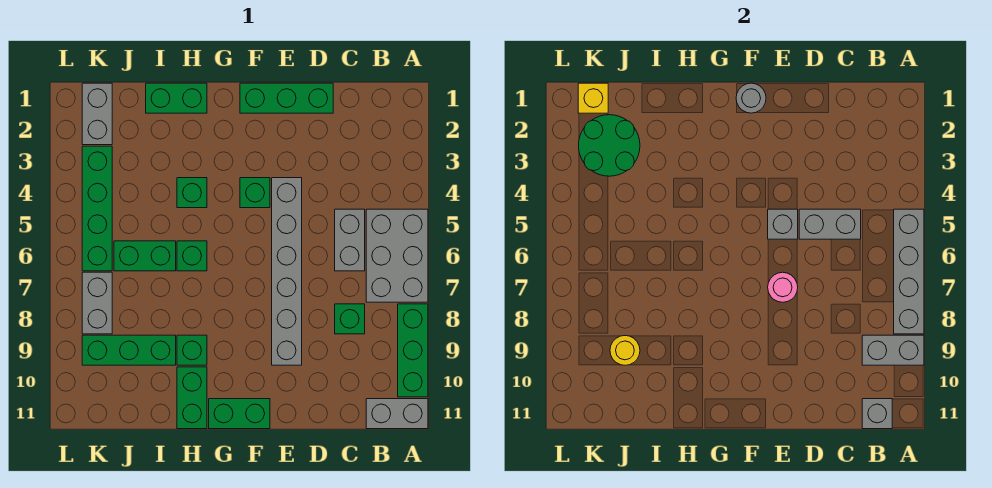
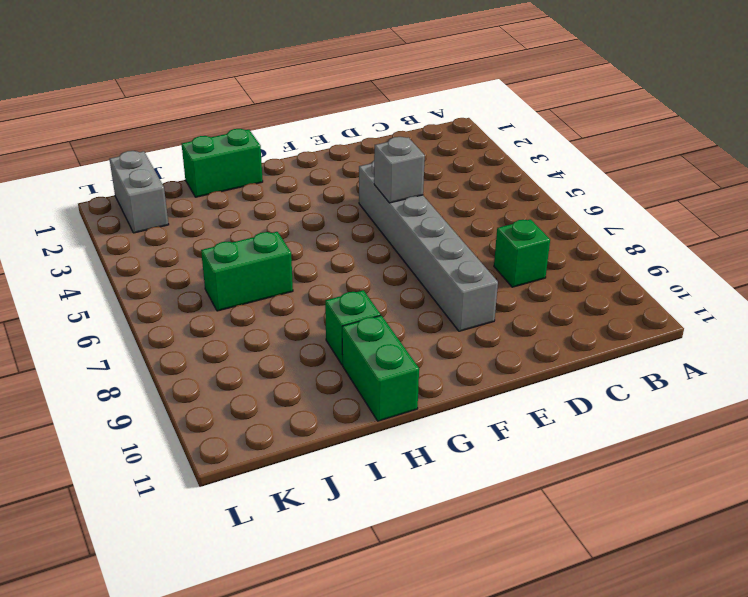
none -> grey 2x3 brick [366,209,428,302]
none -> green 1x3 brick [398,304,428,397]
none -> grey 1x2 brick [366,399,428,429]

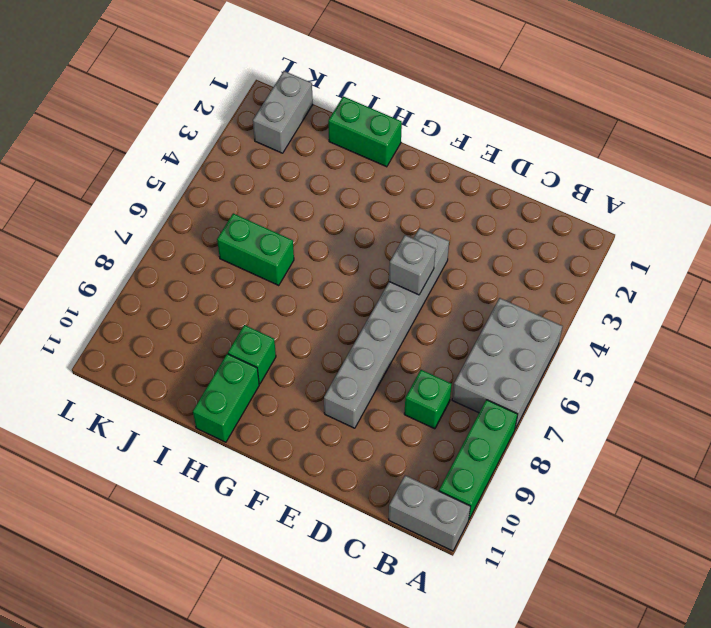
none -> grey 1x2 brick [335,209,365,271]
none -> green 1x3 brick [240,83,333,113]
none -> green 1x1 brick [240,178,270,208]

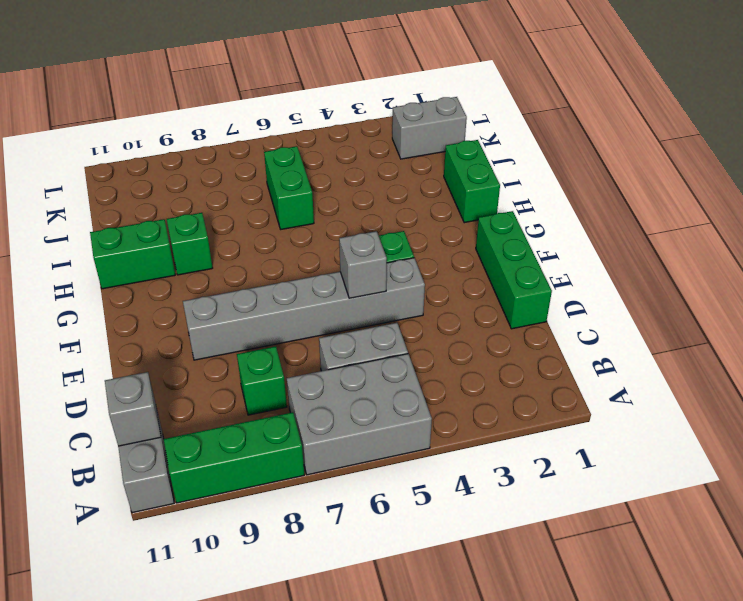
none -> green 1x2 brick [209,399,270,429]
none -> green 1x1 brick [177,178,207,208]
none -> green 1x1 brick [177,241,207,271]

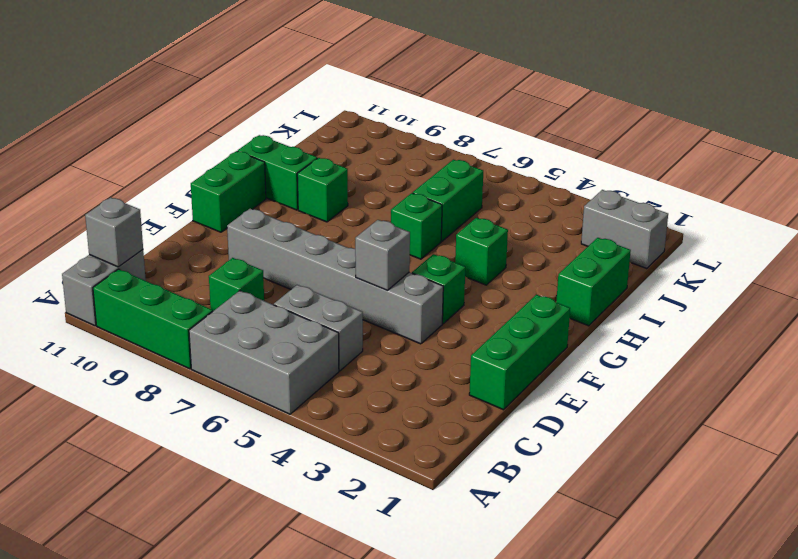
none -> green 1x3 brick [82,335,176,365]
none -> green 1x4 brick [82,146,112,271]
none -> grey 1x2 brick [82,272,112,334]

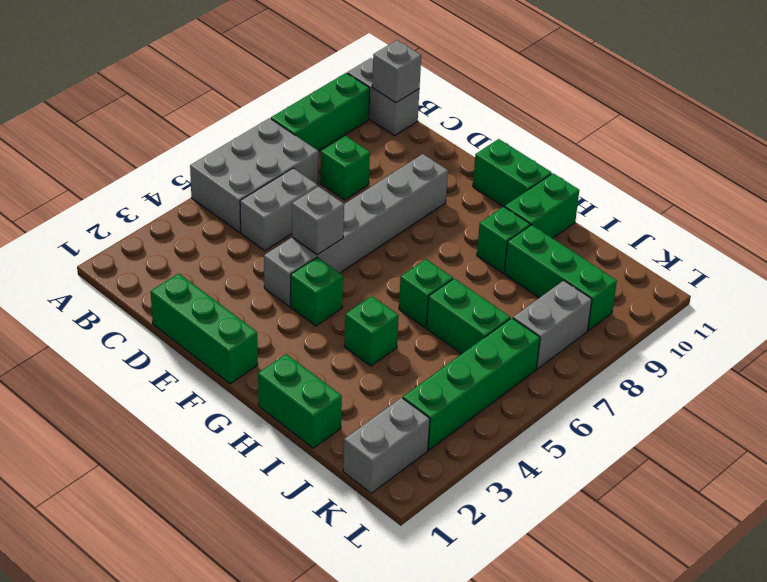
none -> grey 1x4 brick [894,209,924,334]
none -> grey 1x2 brick [862,335,924,365]
none -> grey 1x2 brick [799,209,861,239]

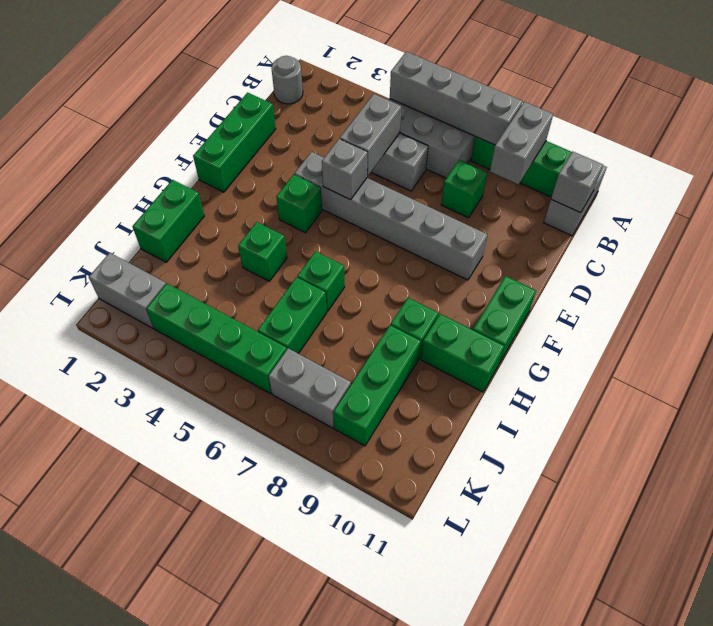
grey 1x1 round brick [271,56,303,104] -> grey 1x1 round brick moved to [736,83,766,113]
none -> pink 1x1 round brick [768,272,798,302]
none -> green 2x2 round brick [579,115,640,176]
none -> yellow 1x1 round brick [610,336,640,365]

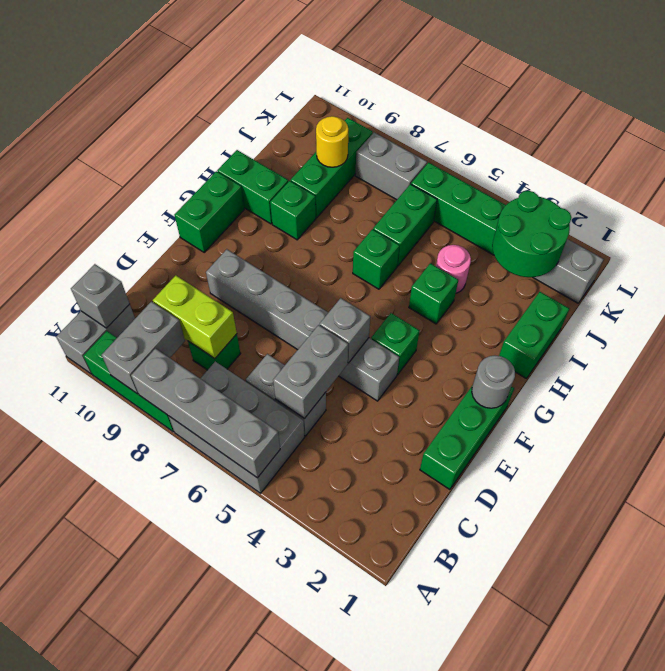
lime 1x2 brick [153,275,237,359] -> none
pink 1x1 round brick [436,245,471,293] -> pink 1x1 round brick moved to [768,272,798,302]
none -> yellow 1x1 brick [578,83,608,113]

